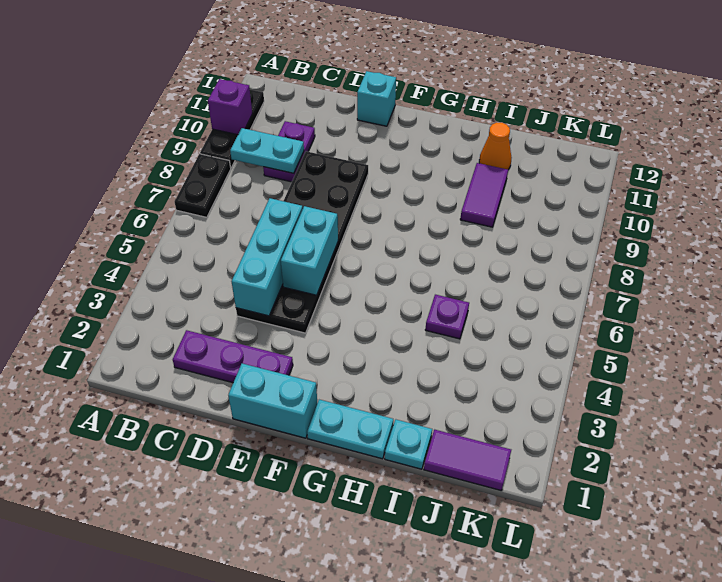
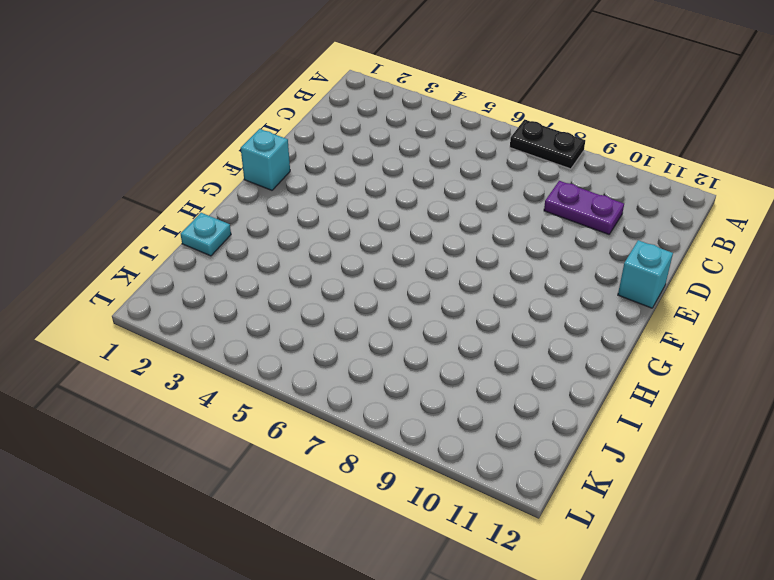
cyan 1x1 brick [241,129,290,190] -> cyan 1x2 brick [228,364,317,438]
none -> black 1x3 plate [200,90,264,168]
none -> purple 1x3 plate [173,330,293,383]
none -> black 2x6 plate [236,151,368,333]

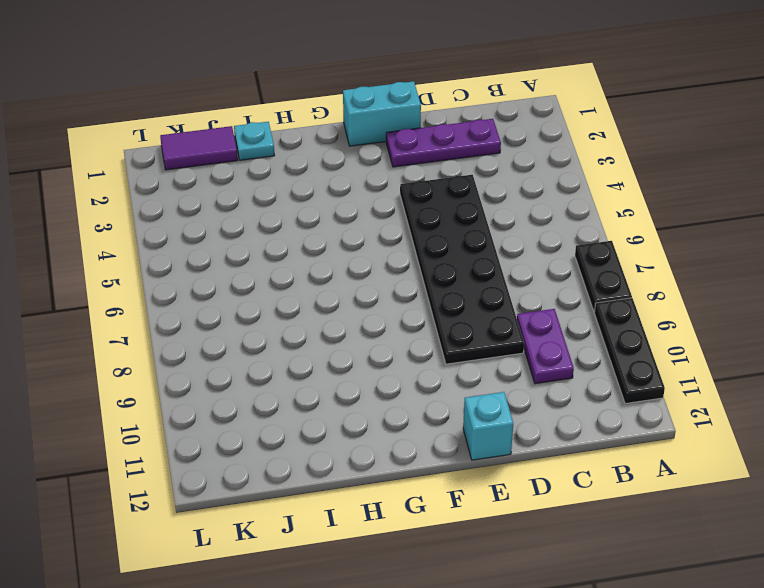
none -> cyan 1x2 plate [307,400,393,459]
none -> purple 1x1 plate [425,295,469,339]
none -> purple 1x2 tile [460,163,508,227]

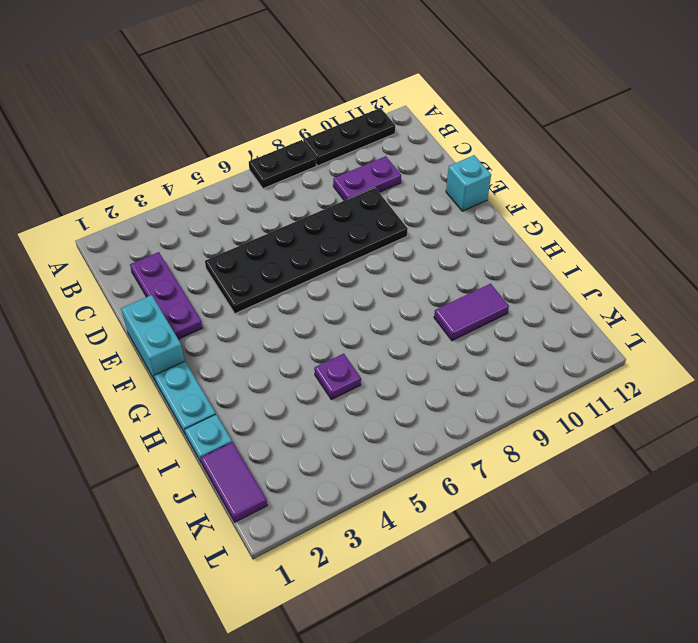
none -> orange 1x1 cone [479,123,512,170]
none -> purple 1x1 brick [208,79,252,135]
none -> cyan 1x2 plate [230,128,304,173]

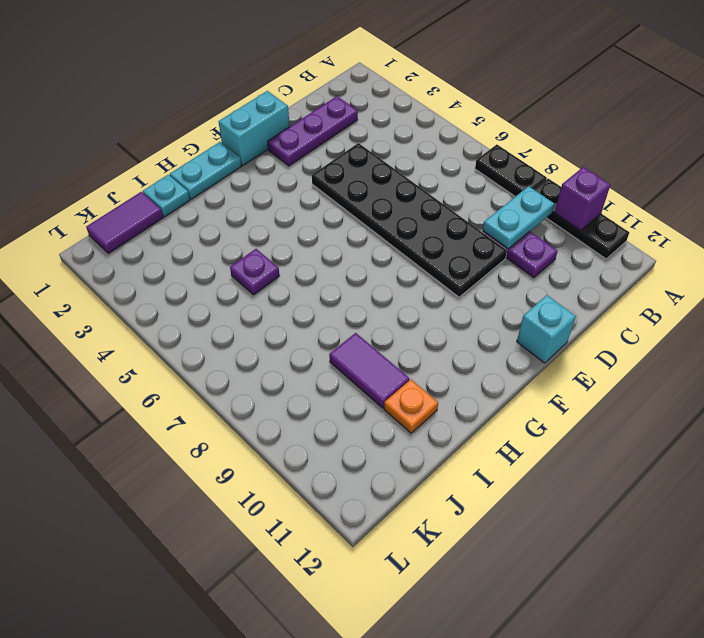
orange 1x1 plate [384,379,438,433] -> orange 1x1 cone [479,123,512,170]
none -> cyan 1x3 brick [232,198,303,316]
none -> cyan 1x2 brick [281,206,338,295]

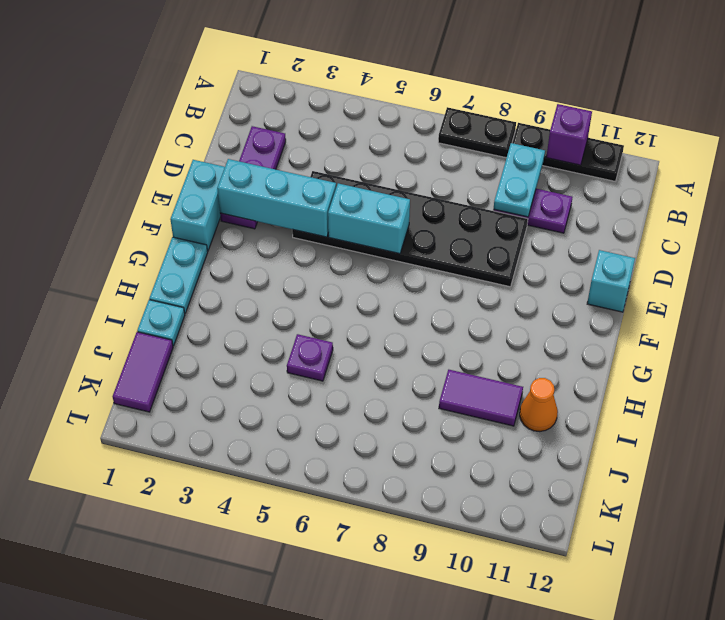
cyan 1x3 brick [217,159,336,237] -> cyan 1x3 brick moved to [232,198,303,316]

